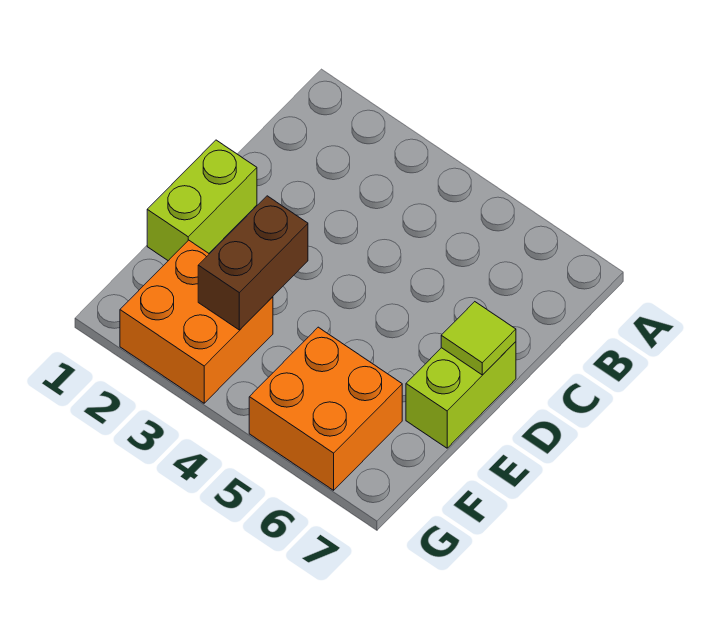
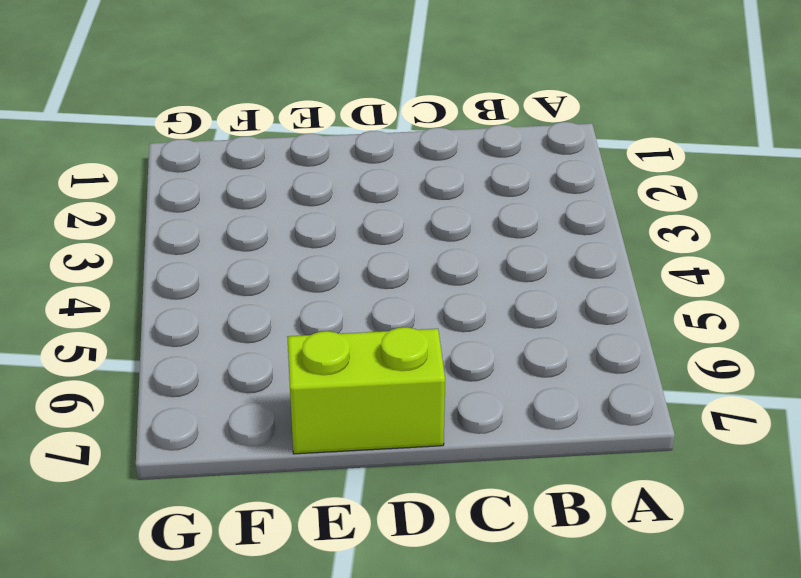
none -> lime 1x2 brick [147,140,257,261]
none -> orange 2x2 brick [120,240,273,403]

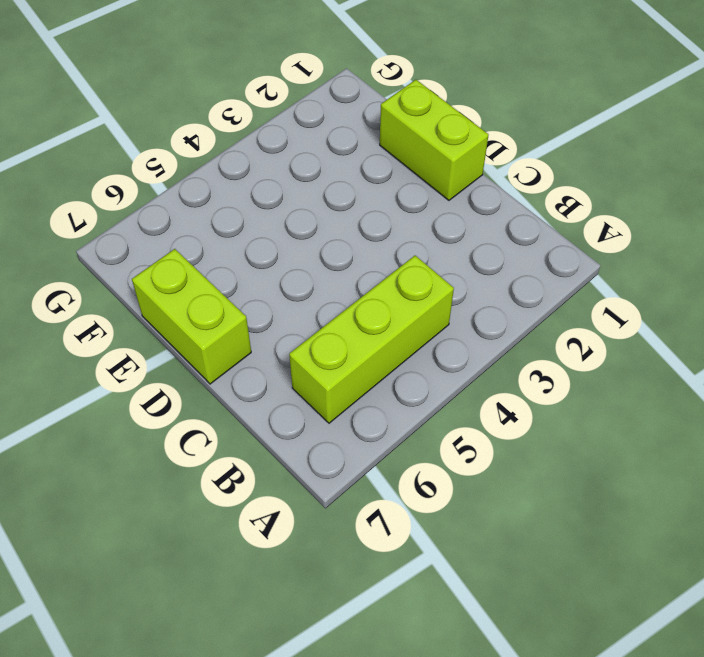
lime 1x3 brick [289,256,454,423] -> none
none -> orange 2x2 brick [120,240,273,403]
none -> orange 2x2 brick [249,327,402,490]

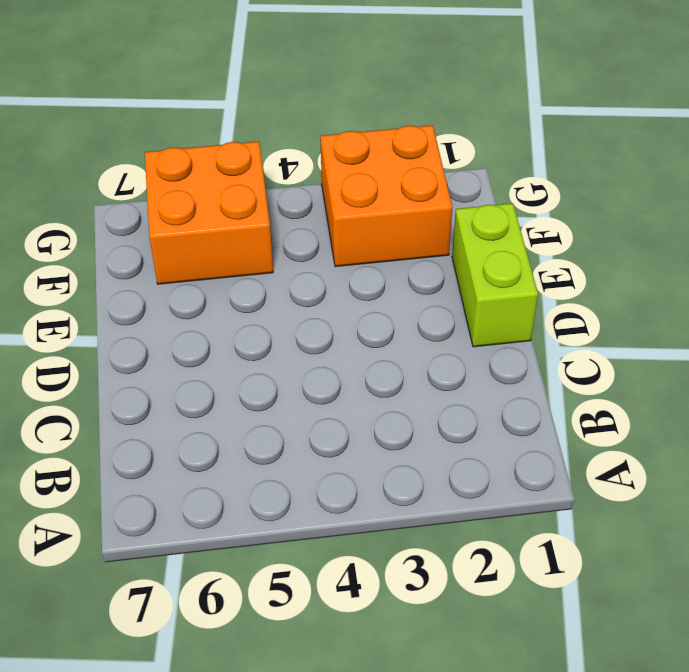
none -> lime 1x2 brick [406,342,516,448]
none -> lime 1x1 tile [441,302,516,375]

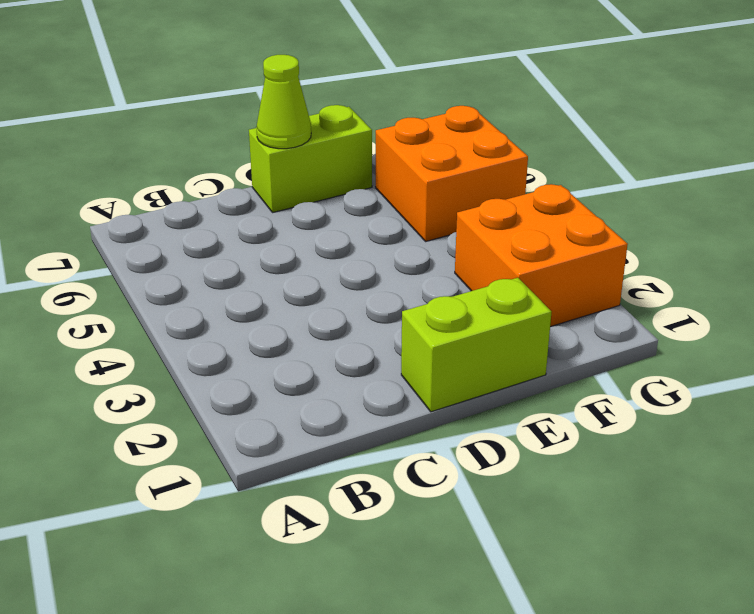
lime 1x1 cone [256,55,311,149] -> lime 1x1 tile [441,302,516,375]
none -> brown 1x2 brick [198,196,308,330]

